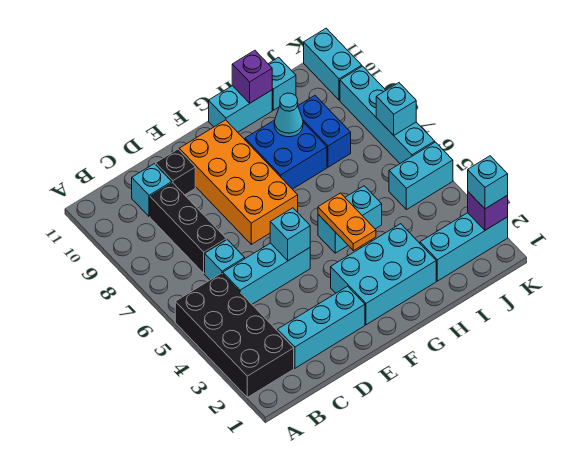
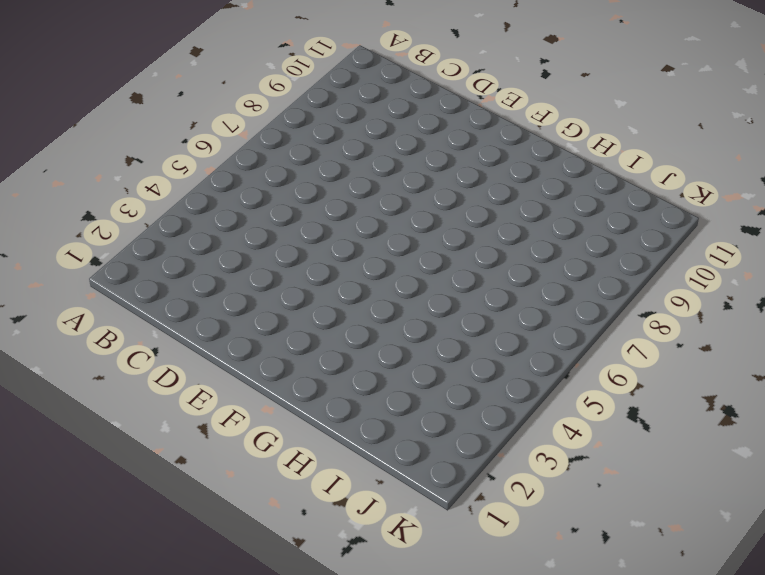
none -> black 2x4 brick [175,273,294,397]
none -> cyan 1x3 brick [278,286,365,368]
none -> cyan 1x3 brick [223,243,310,304]

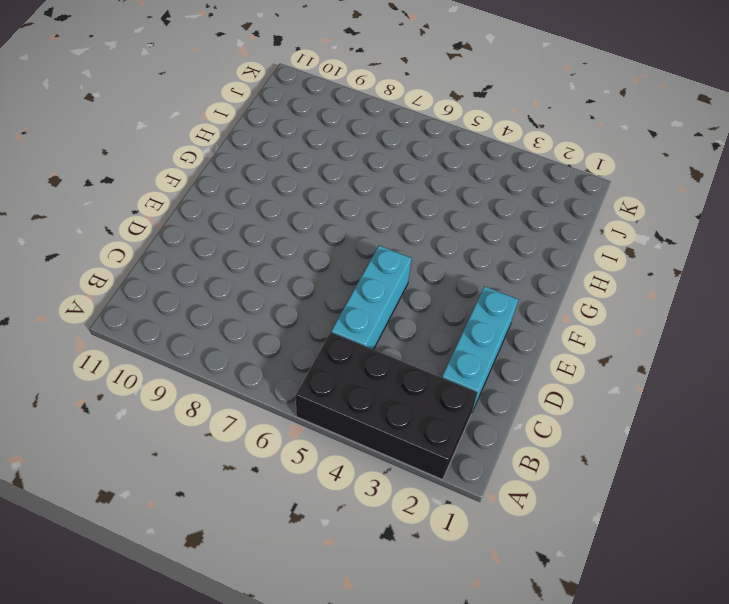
none -> cyan 1x1 brick [205,240,245,280]
none -> black 1x3 brick [150,183,226,273]
none -> cyan 1x1 brick [132,164,172,217]

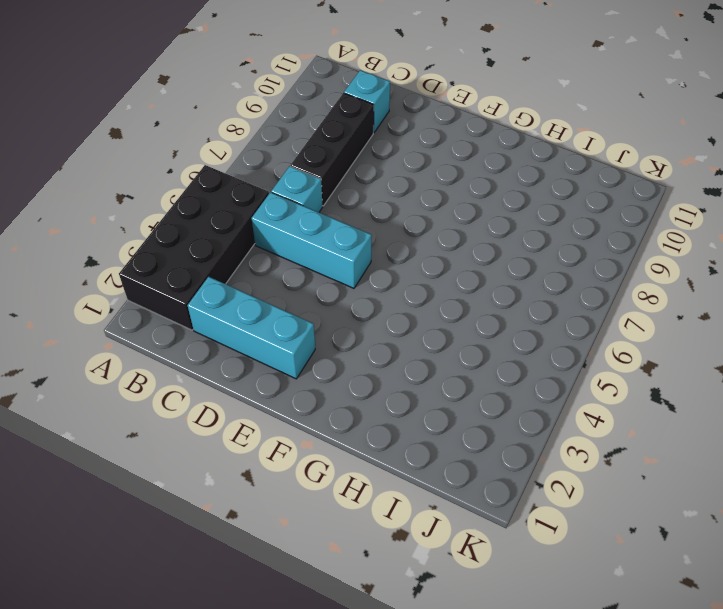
none -> black 1x1 brick [156,149,195,195]
none -> orange 2x4 brick [179,120,298,244]
none -> cyan 2x3 brick [331,224,436,325]

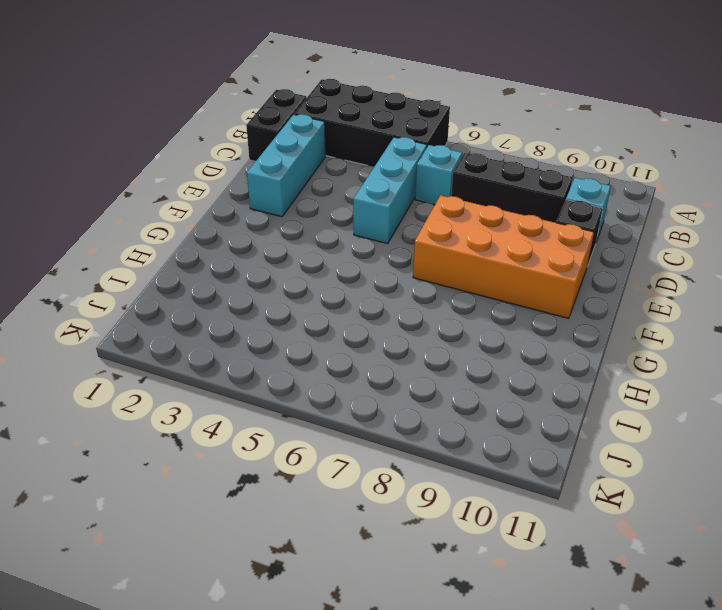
black 1x2 brick [246,89,306,162] -> none
none -> cyan 2x3 brick [331,224,436,325]
none -> cyan 1x2 brick [318,186,382,253]
none -> blue 2x2 brick [245,120,327,189]

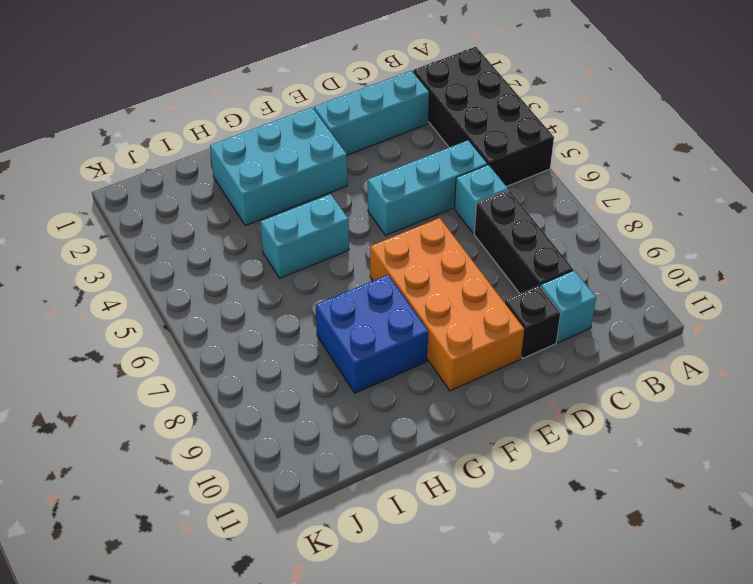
none -> cyan 1x2 brick [209,86,272,132]
none -> cyan 1x3 brick [420,213,508,281]
none -> blue 1x2 brick [298,96,351,167]

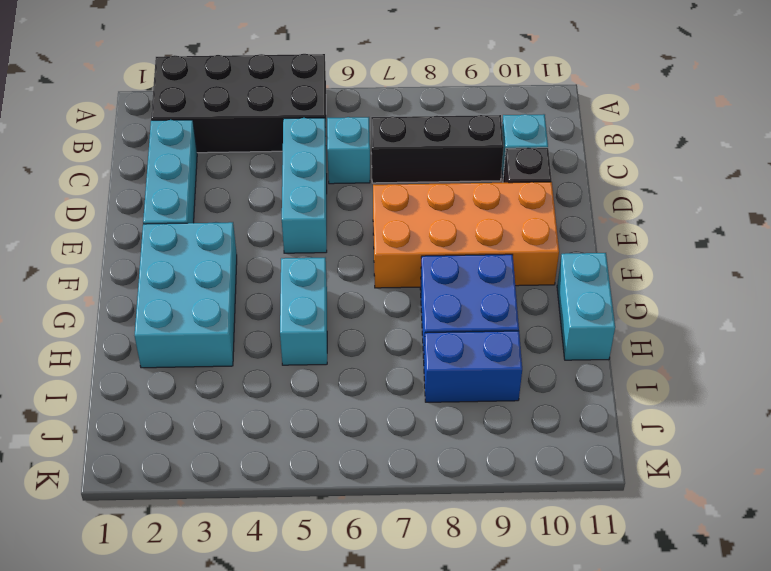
none -> cyan 1x3 brick [420,213,508,281]
none -> cyan 1x1 brick [268,57,296,110]
none -> cyan 1x2 brick [389,142,453,210]

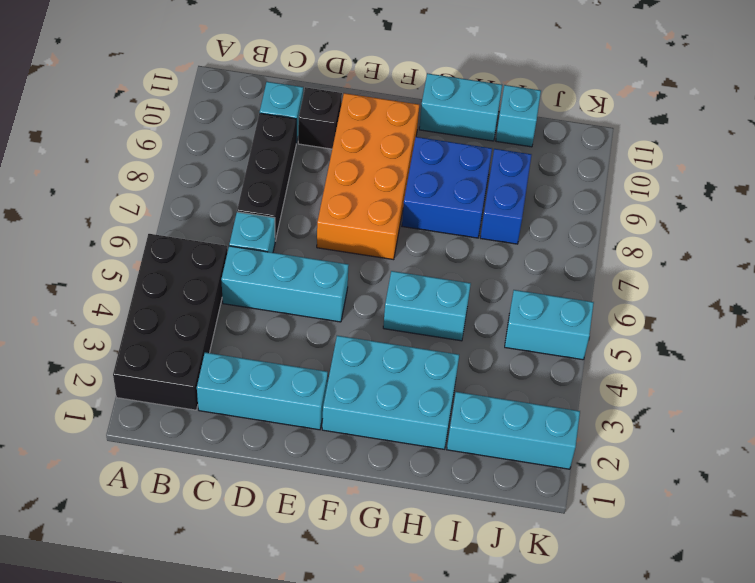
none -> cyan 1x4 brick [340,66,435,163]
none -> cyan 1x2 brick [304,28,362,100]
none -> cyan 1x1 brick [270,208,310,261]

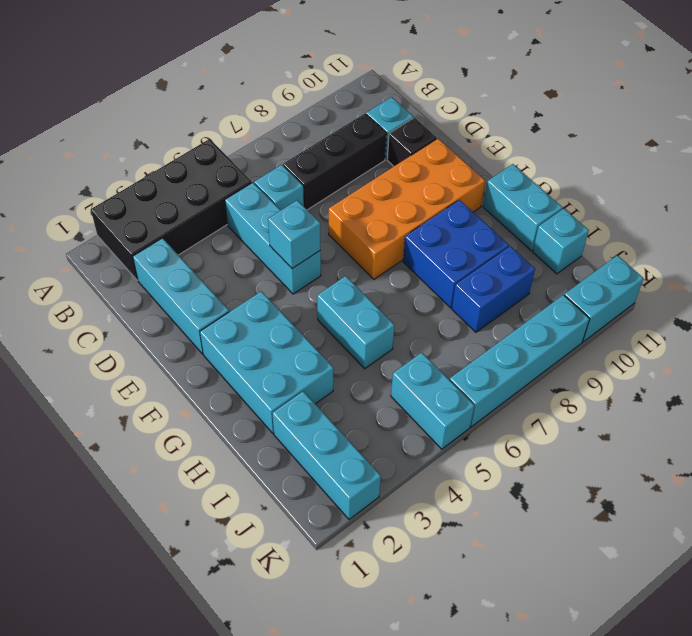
none -> orange 1x2 plate [318,193,376,251]
none -> cyan 1x1 cone [274,93,303,137]
none -> purple 1x1 brick [232,50,272,103]

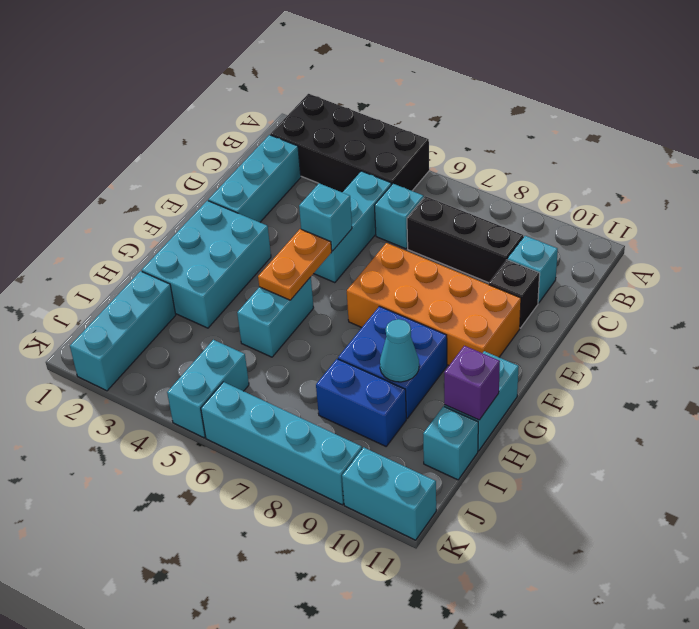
orange 1x2 plate [258,229,332,300] -> orange 1x2 plate turned to [318,193,376,251]
none -> purple 1x1 brick [468,192,508,230]
none -> cyan 1x1 brick [376,83,416,135]
none -> cyan 1x1 brick [468,156,508,209]

